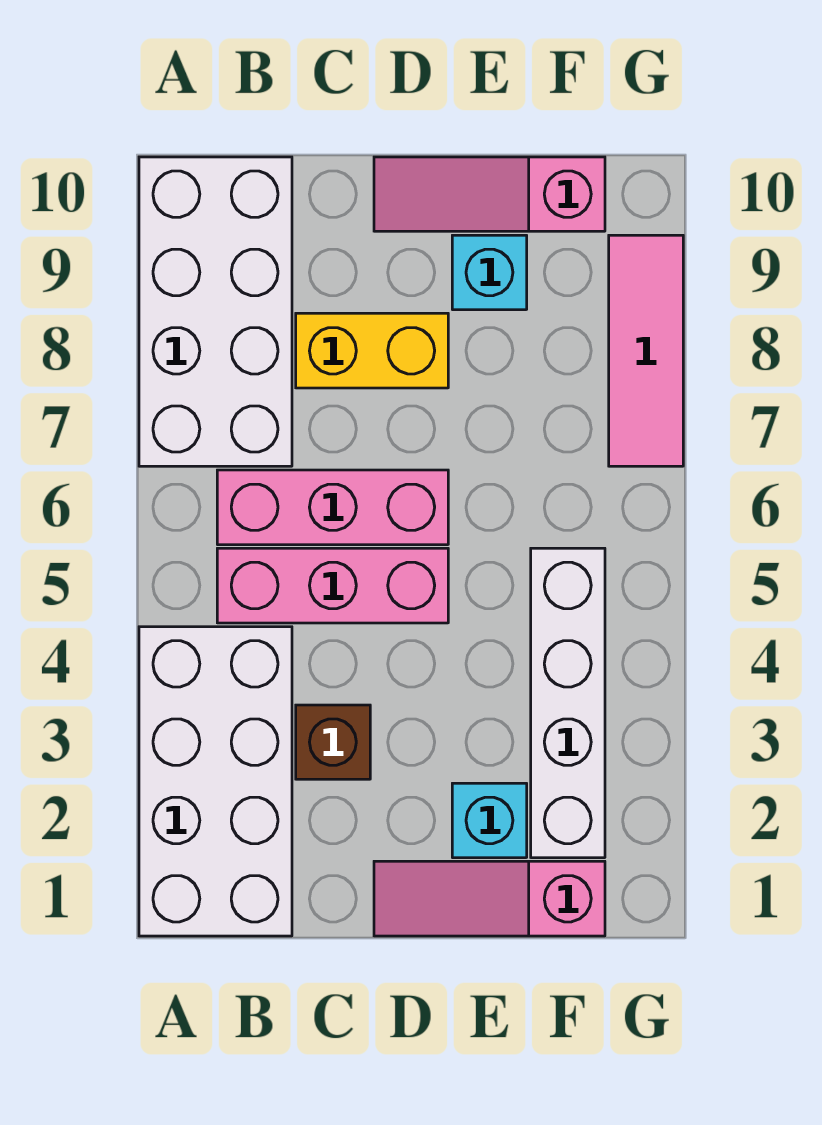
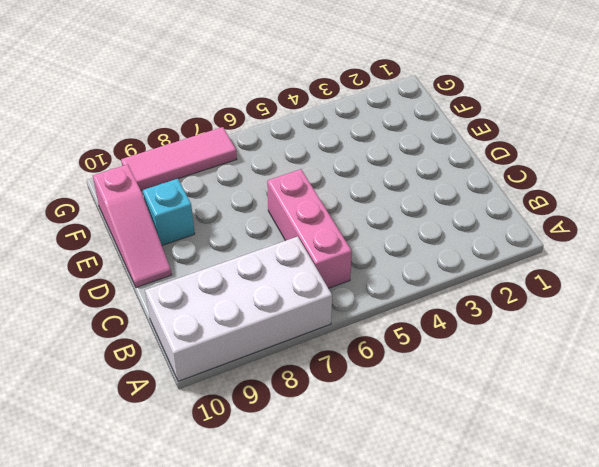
none -> white 2x4 brick [139,627,292,936]
none -> pink 1x3 brick [217,548,448,623]
none -> brown 1x1 brick [296,705,370,779]

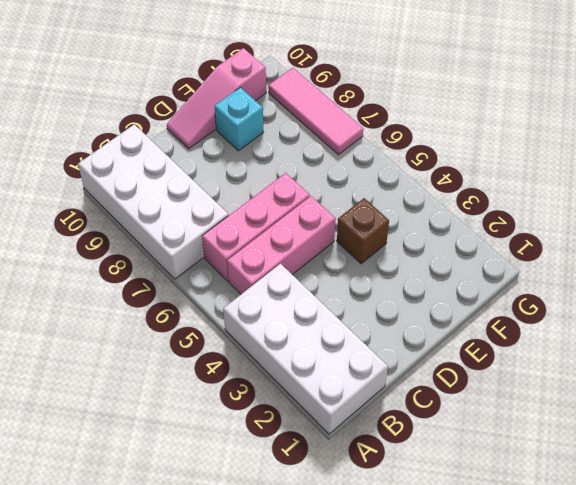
brown 1x1 brick [337,198,389,264] -> brown 1x1 brick moved to [296,705,370,779]
none -> yellow 1x2 brick [296,313,448,388]
none -> pink 1x3 slope [374,861,605,936]
none -> cyan 1x1 brick [452,783,527,858]

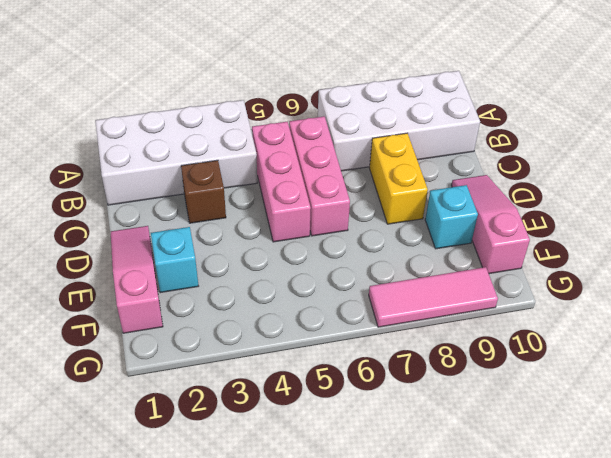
none -> white 1x4 brick [531,548,605,858]

